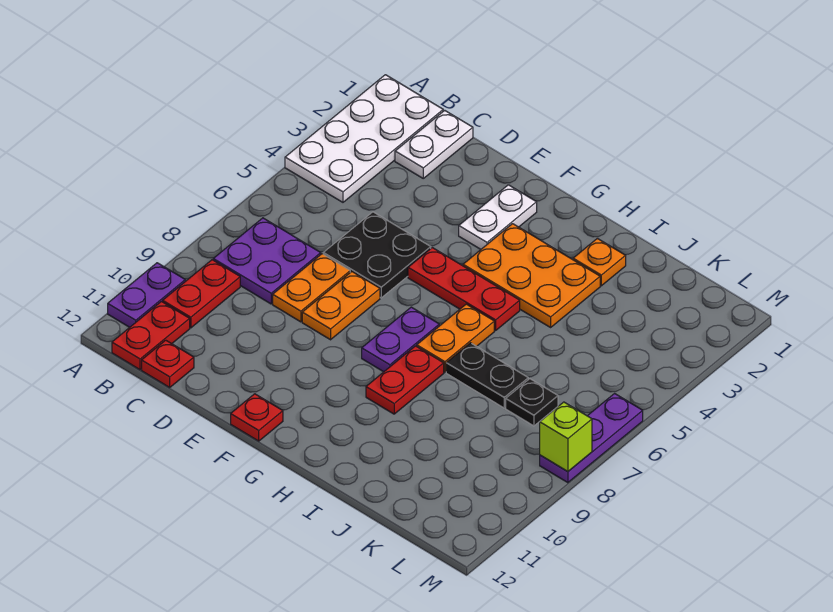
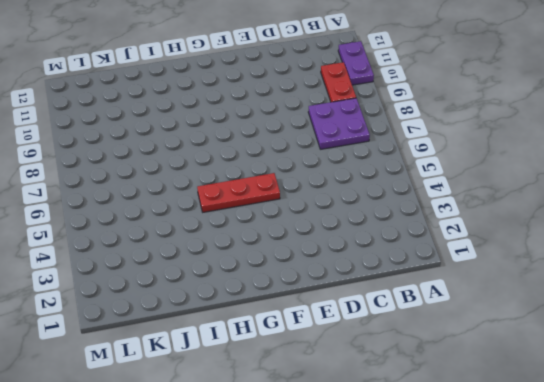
none -> white 2x4 plate [285,75,443,202]
none -> red 1x2 plate [112,302,190,370]
none -> white 1x2 plate [395,110,473,178]

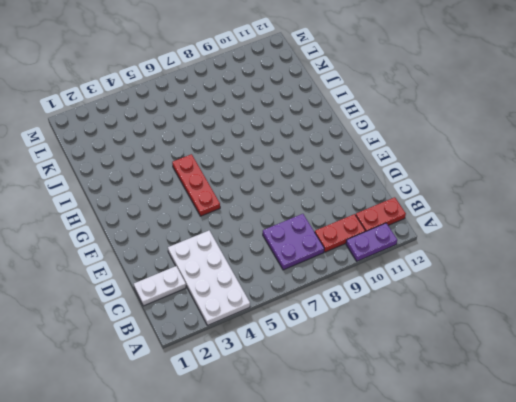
white 2x4 plate [168,231,250,325] -> white 2x4 plate turned to [285,75,443,202]
none -> red 1x1 plate [142,340,194,387]
none -> black 2x2 plate [323,212,431,298]
none -> orange 1x2 plate [273,254,350,322]

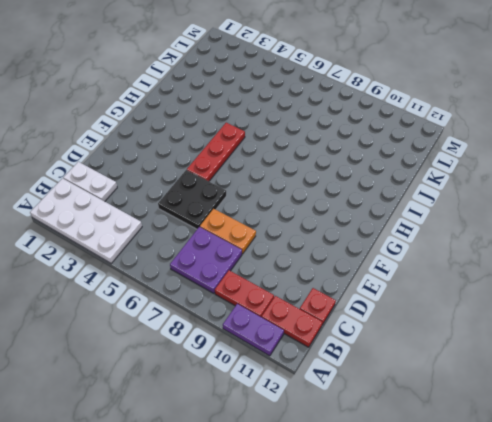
none -> orange 1x2 plate [302,272,380,340]
none -> white 1x2 plate [459,185,537,249]
none -> red 1x1 plate [231,394,283,441]

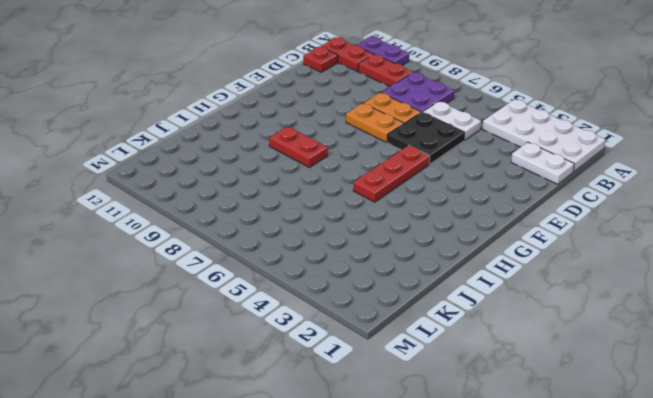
white 1x2 plate [423,101,481,140] -> white 1x2 plate moved to [459,185,537,249]
none -> red 1x1 plate [231,394,283,441]
none -> orange 2x3 plate [463,224,600,327]
none -> purple 1x2 plate [362,307,439,372]

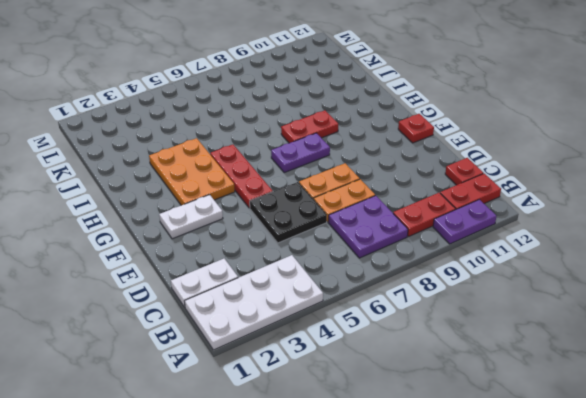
none -> orange 1x2 plate [417,304,494,372]
none -> orange 1x1 plate [573,238,626,286]
none -> black 1x2 plate [446,343,528,408]

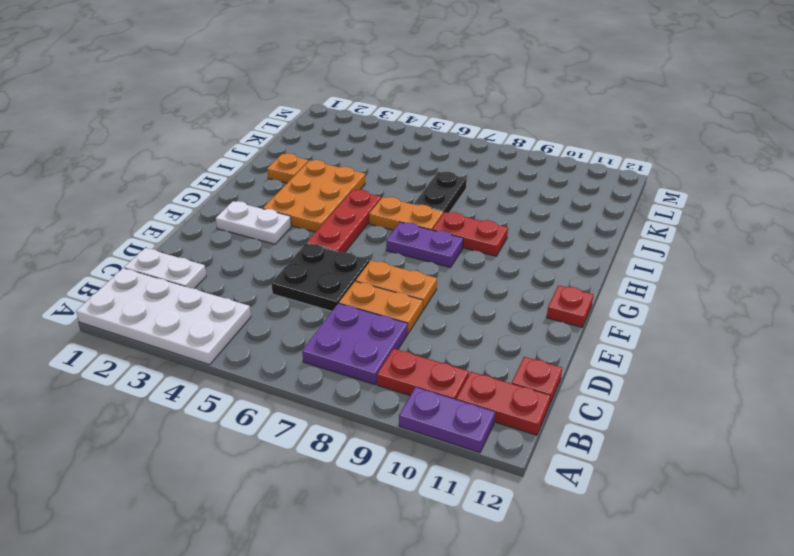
none -> black 1x1 plate [506,379,558,426]
none -> purple 1x3 plate [540,394,643,483]
none -> lime 1x1 brick [540,402,592,472]

